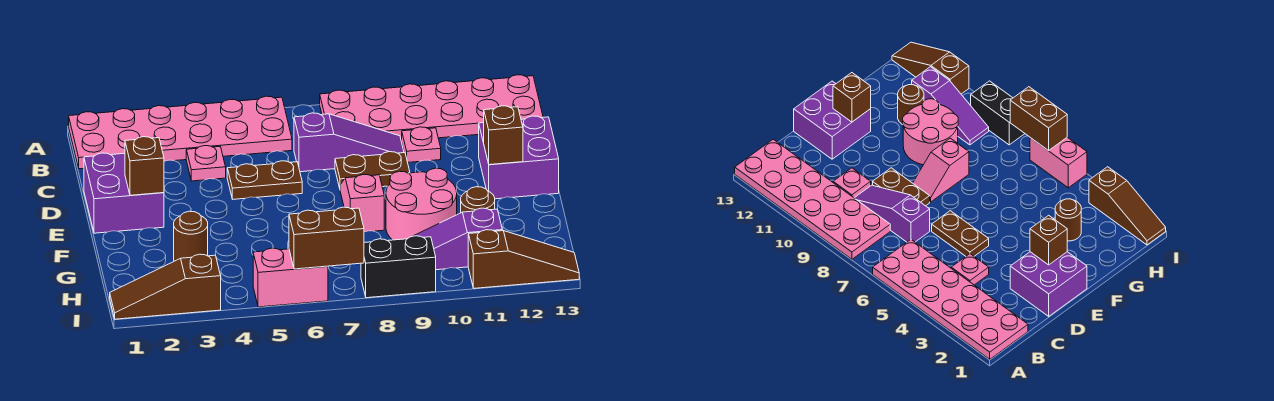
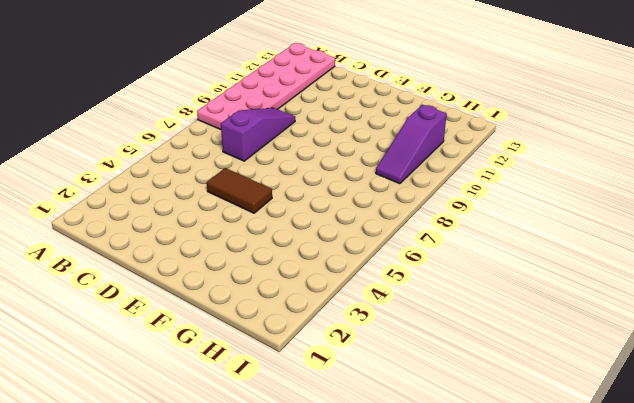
brown 1x2 tile [207,168,272,213] -> brown 1x2 plate [227,161,302,199]
none -> pink 2x6 plate [69,96,292,169]
none -> pink 1x1 plate [186,146,226,181]
none -> pink 1x1 plate [402,127,441,162]

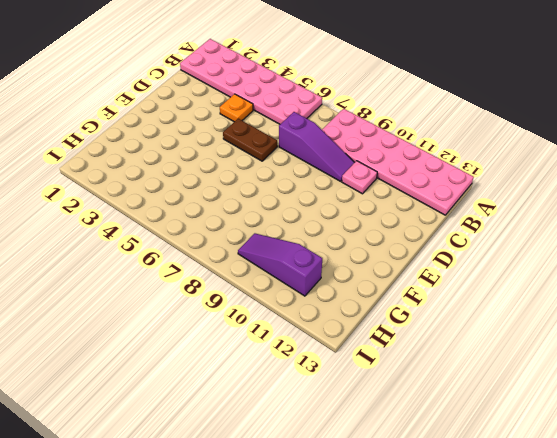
orange 1x1 plate [220,94,253,122] -> pink 1x1 plate [186,146,226,181]
none -> purple 2x2 brick [84,153,164,233]
none -> brown 1x2 plate [335,152,410,188]
none -> purple 2x2 brick [479,116,559,199]

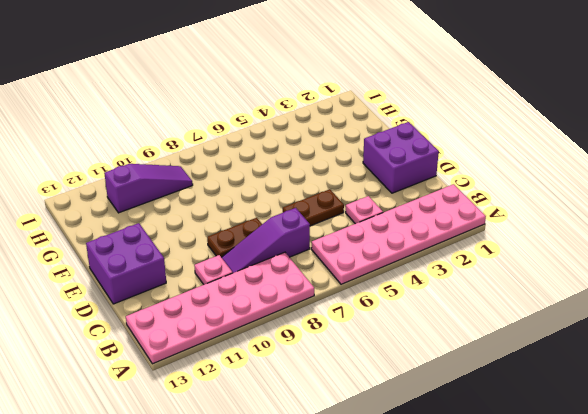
none -> pink 1x2 slope [340,175,384,232]
none -> pink 2x2 round brick [386,168,457,240]
none -> brown 1x1 round brick [174,211,208,261]

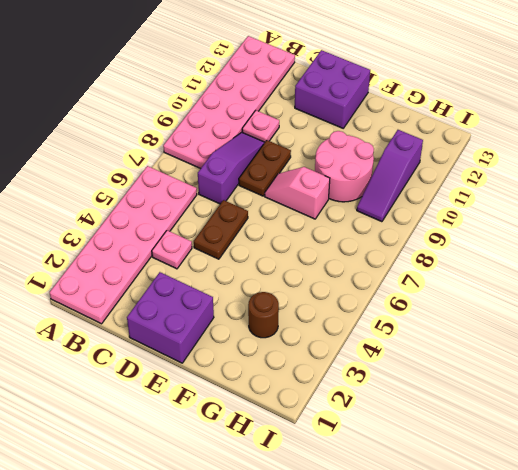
none -> brown 1x1 round brick [461,187,495,213]
none -> brown 1x3 slope [110,254,221,319]
none -> pink 1x2 brick [253,248,328,307]

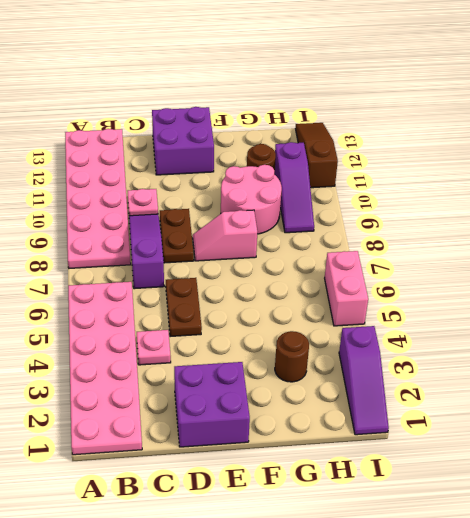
purple 1x3 slope [339,326,389,435] -> brown 1x3 slope [110,254,221,319]
none -> black 1x2 brick [361,236,436,298]
none -> brown 1x1 brick [125,137,164,195]
none -> brown 1x1 brick [484,106,523,165]

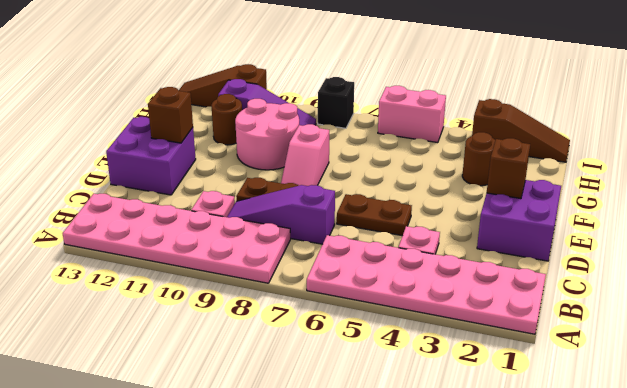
black 1x1 brick [318,77,354,128] -> black 1x2 brick [361,236,436,298]
none -> brown 1x2 brick [289,207,364,269]

